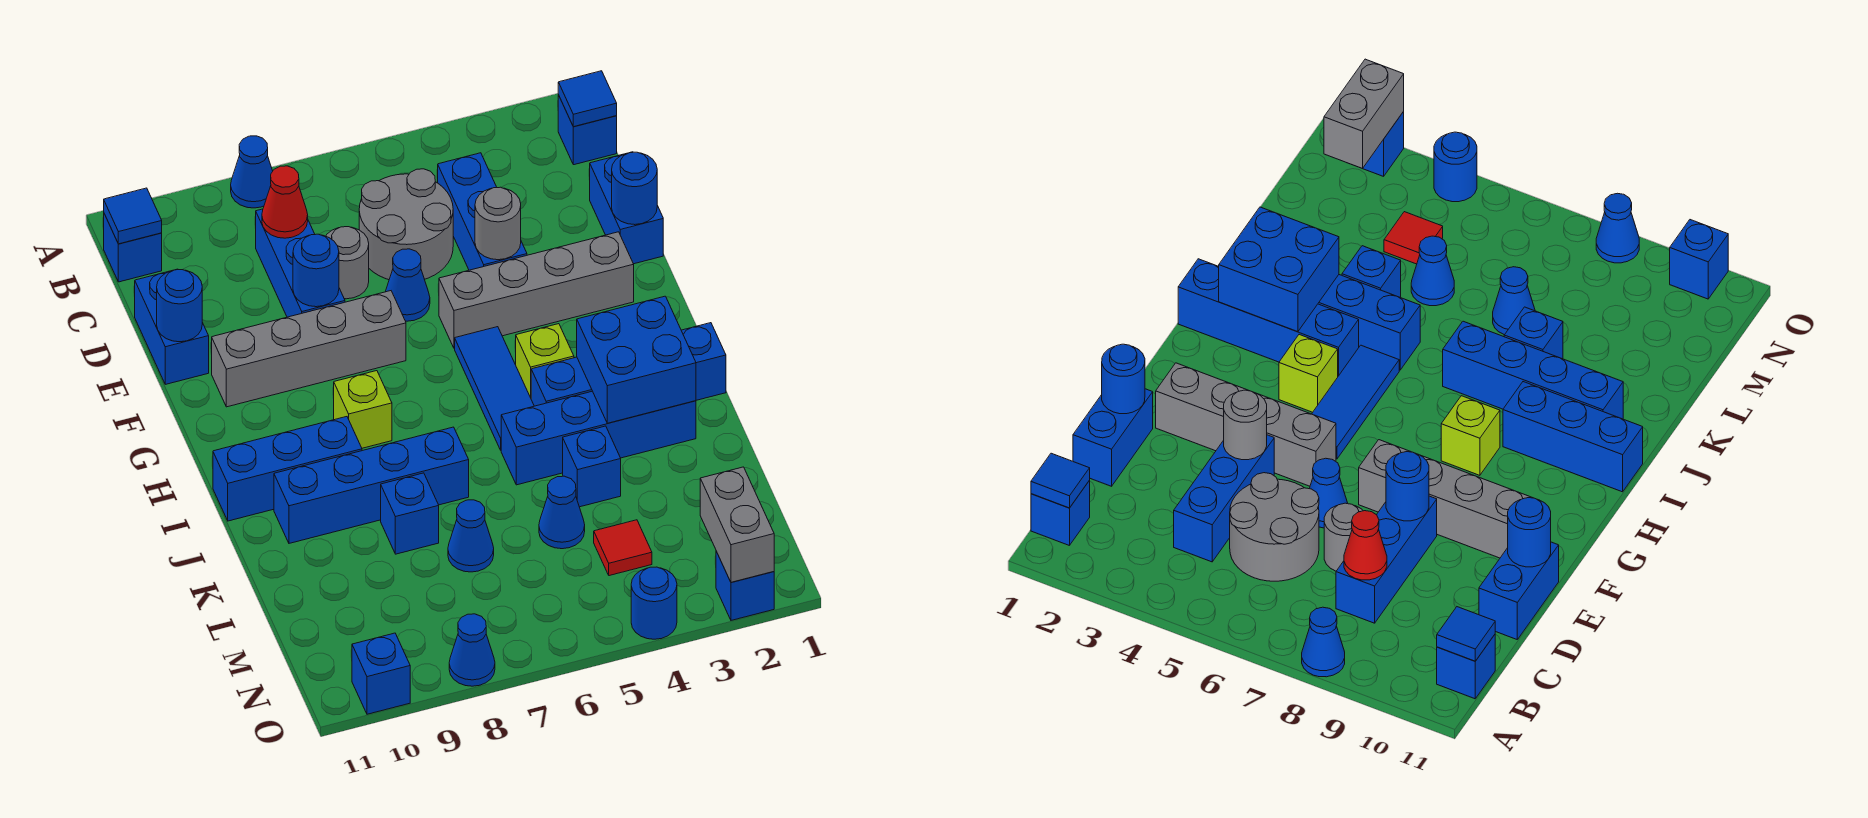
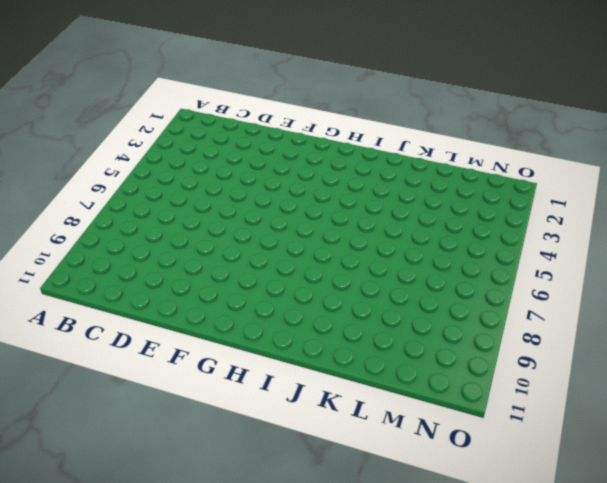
none -> blue 1x1 cone [231,136,273,208]
none -> blue 1x1 brick [558,95,617,165]
none -> blue 1x1 brick [104,214,162,282]
none -> blue 1x3 brick [438,153,527,270]

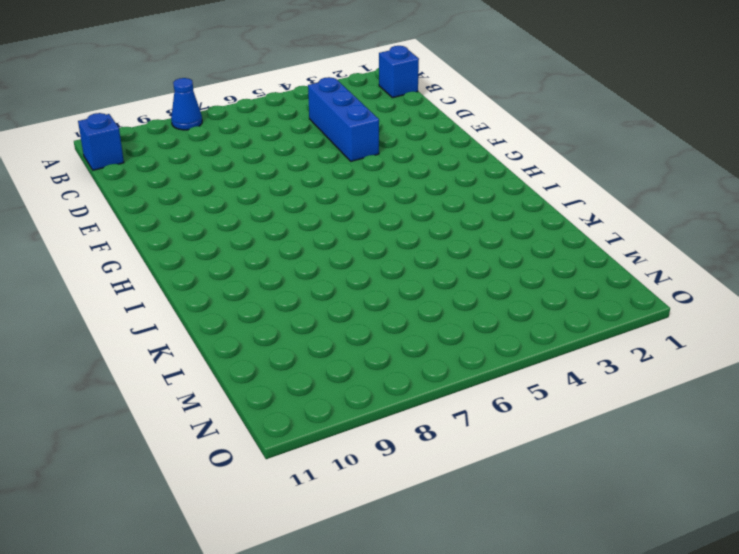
none -> grey 2x2 round brick [359,169,453,280]
none -> blue 1x3 brick [256,209,345,317]
none -> blue 1x2 brick [590,152,663,264]
none -> grey 1x1 round brick [326,227,369,299]

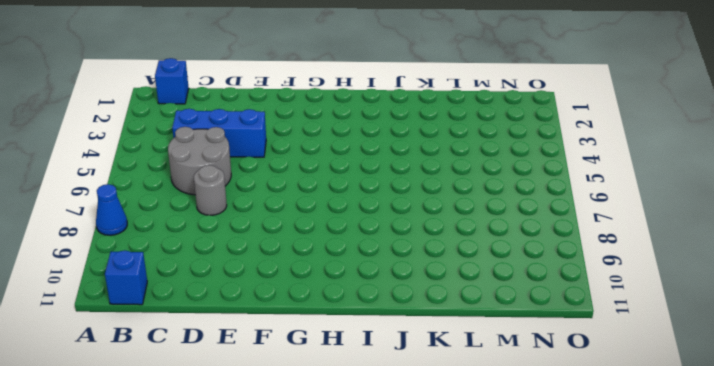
none -> blue 1x3 brick [256,209,345,317]
none -> blue 1x2 brick [590,152,663,264]
none -> blue 1x2 brick [135,269,209,384]
none -> blue 1x1 cone [385,249,430,321]

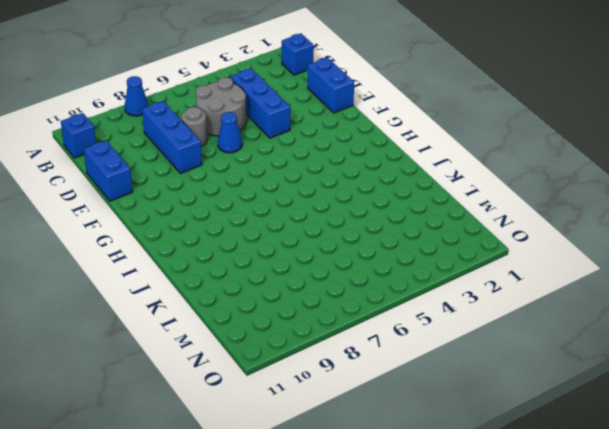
none -> grey 1x4 brick [439,232,634,348]
none -> grey 1x4 brick [212,291,406,407]
none -> blue 1x3 tile [455,327,534,450]
none -> lime 1x1 brick [516,324,574,398]

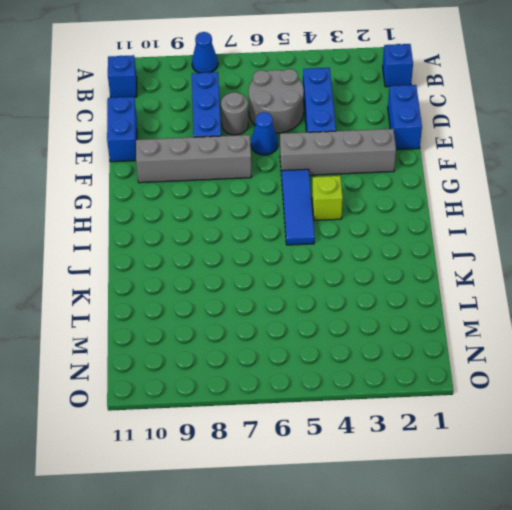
none -> lime 1x1 brick [334,371,392,448]
none -> blue 1x4 brick [531,323,726,406]
none -> blue 1x3 brick [213,417,362,521]
none -> blue 1x4 brick [501,391,696,485]

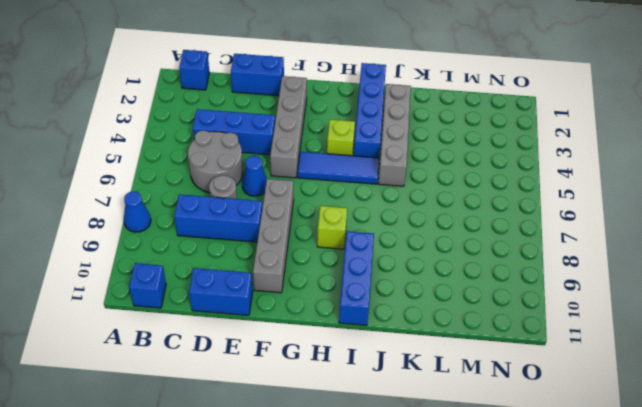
grey 1x4 brick [378,84,411,186] -> blue 1x4 brick [501,391,696,485]
none -> blue 1x4 brick [274,427,469,543]
none -> blue 1x1 brick [563,426,621,507]
none -> blue 1x1 brick [381,473,439,554]
none -> blue 1x1 cone [539,476,585,549]

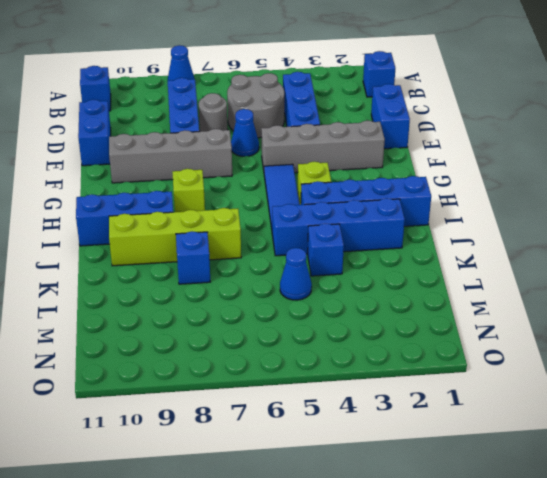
lime 1x4 brick [109,208,241,266] -> blue 1x4 brick [274,427,469,543]
none -> blue 1x1 cone [448,500,494,572]
none -> red 1x1 tile [594,520,652,576]
none -> blue 1x1 brick [716,551,774,620]
none -> blue 1x1 round brick [631,567,677,639]

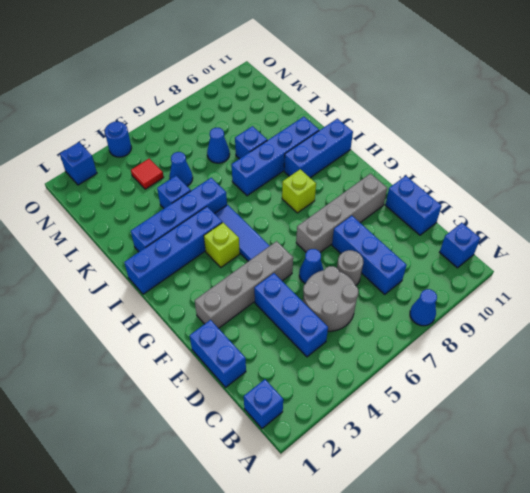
none -> blue 1x1 cone [449,614,495,686]
none -> blue 1x1 brick [352,633,410,714]
none -> blue 1x1 tile [558,71,617,127]
none -> blue 1x1 tile [104,188,162,244]

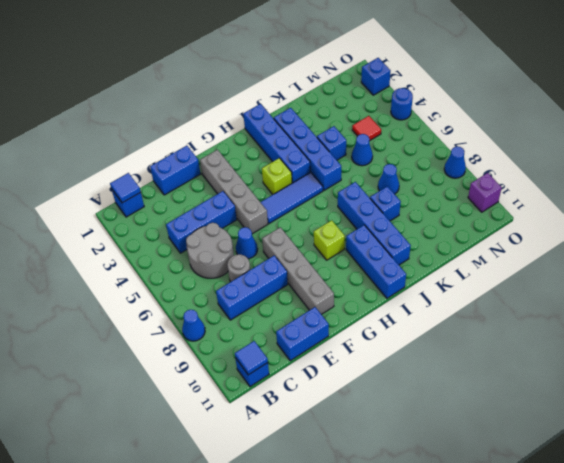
purple 1x1 brick [468,173,502,212] -> blue 1x1 brick [352,633,410,714]
none -> red 1x1 cone [262,166,308,238]
none -> blue 1x1 round brick [612,152,657,225]
none -> grey 1x1 round brick [475,187,521,260]
none -> blue 1x1 round brick [293,234,339,307]

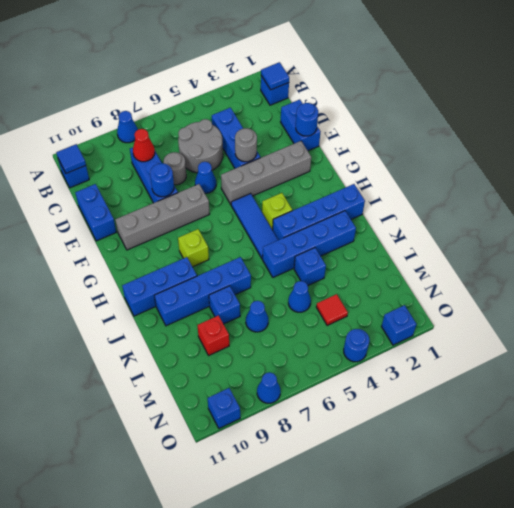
red 1x1 brick [198,316,229,355] -> none
none -> blue 1x1 round brick [157,270,202,342]
none -> blue 2x2 brick [577,296,696,423]
none -> grey 1x2 brick [700,467,774,582]

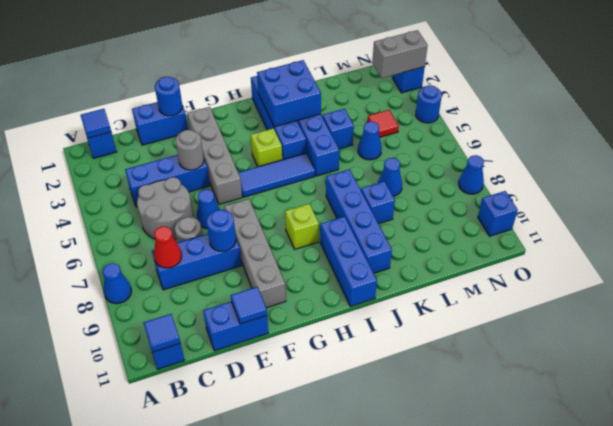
blue 1x1 tile [231,287,267,324] -> blue 1x1 round brick [157,270,202,342]

